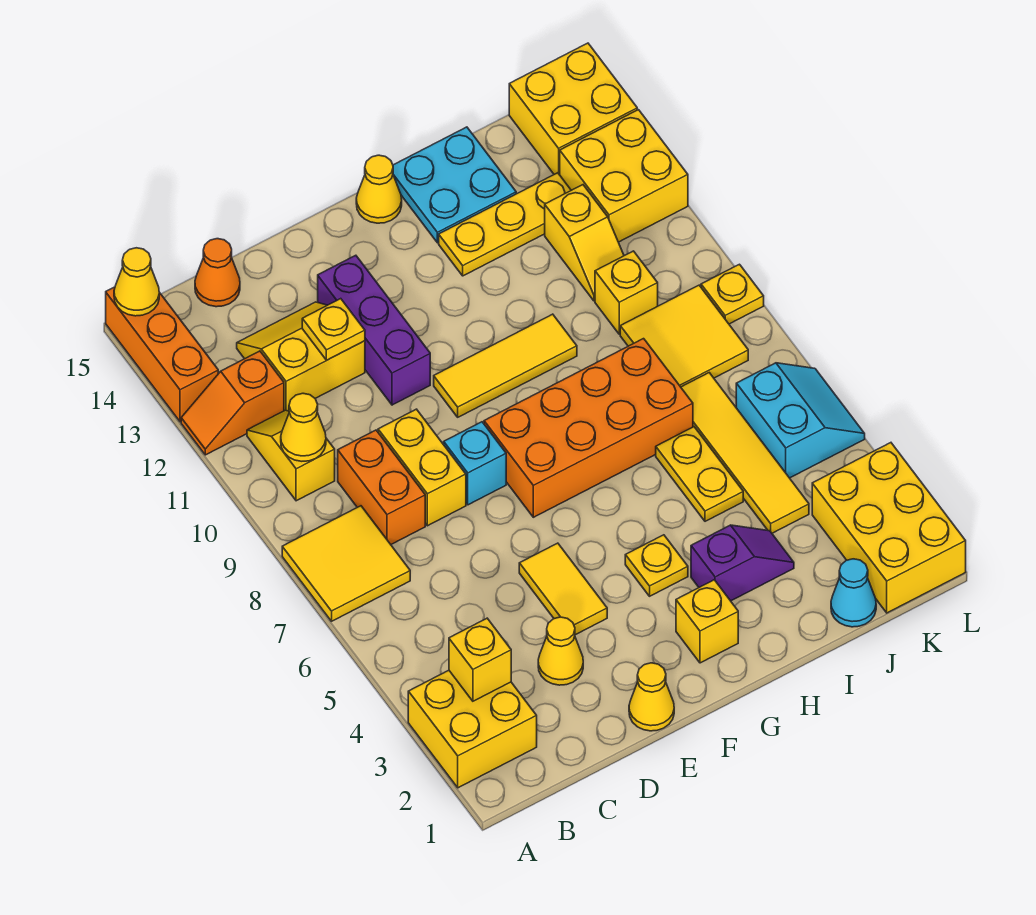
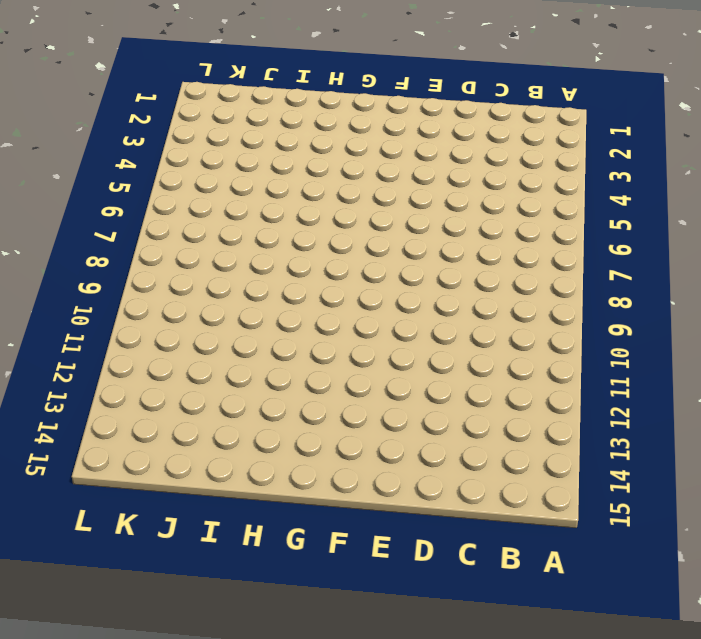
none -> yellow 2x2 brick [408,670,537,788]
none -> yellow 2x2 tile [282,506,410,621]
none -> orange 1x2 slope [181,351,284,455]
none -> orange 1x3 brick [106,287,218,422]

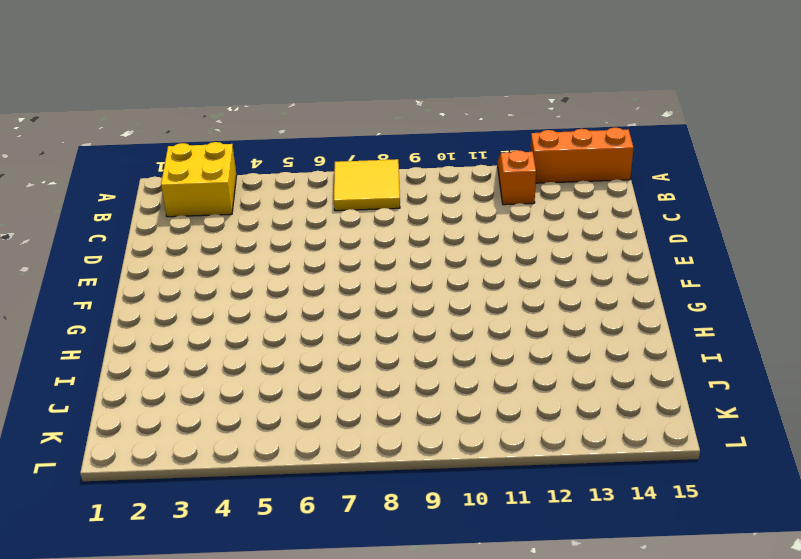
none -> yellow 1x2 slope [247,410,335,501]
none -> orange 1x2 brick [338,430,425,544]
none -> yellow 2x2 slope [237,302,365,411]
none -> orange 1x1 cone [195,239,240,307]

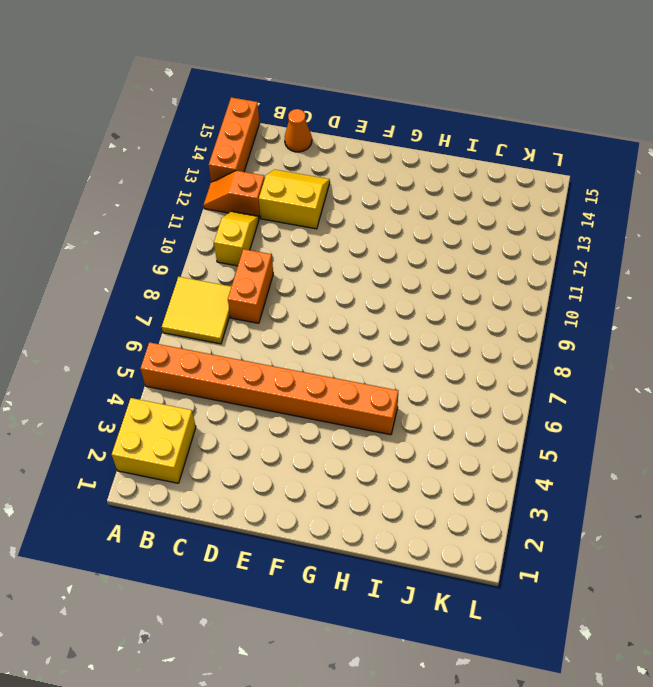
orange 1x8 brick [140,342,398,435] -> yellow 1x2 tile [519,543,607,635]
none -> yellow 1x1 cone [538,617,583,685]
none -> yellow 1x2 brick [378,409,466,526]
none -> yellow 1x1 cone [629,663,674,731]
none -> cyan 1x1 brick [444,422,506,505]

